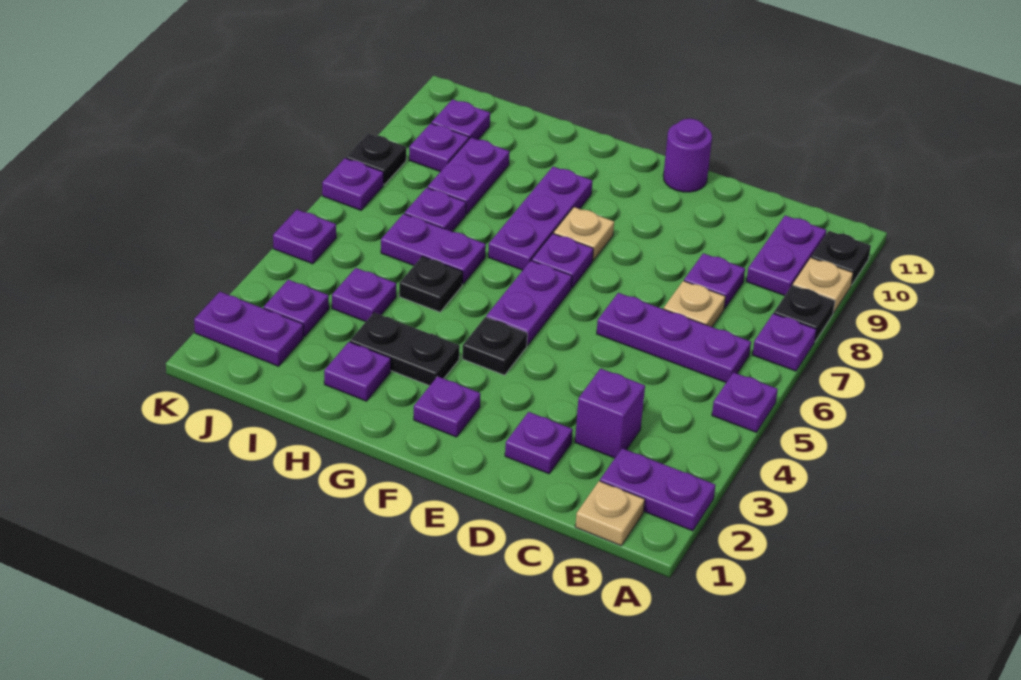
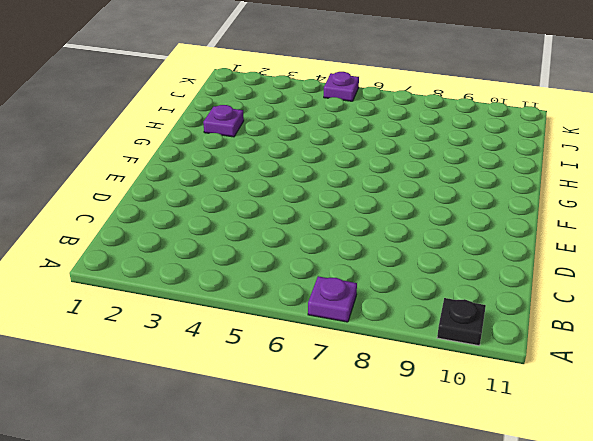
none -> purple 1x2 plate [600,448,715,531]
none -> purple 1x1 plate [712,372,778,432]
none -> black 1x1 plate [774,285,835,341]
none -> tan 1x1 plate [793,258,853,313]

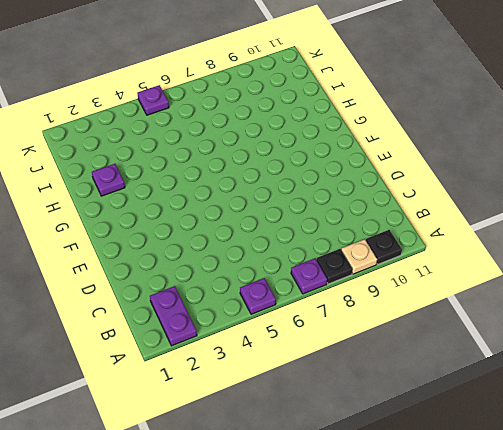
none -> tan 1x1 plate [575,481,645,546]
none -> purple 1x3 plate [597,293,751,382]
none -> purple 1x2 plate [746,216,826,296]
none -> purple 1x1 brick [575,368,645,458]

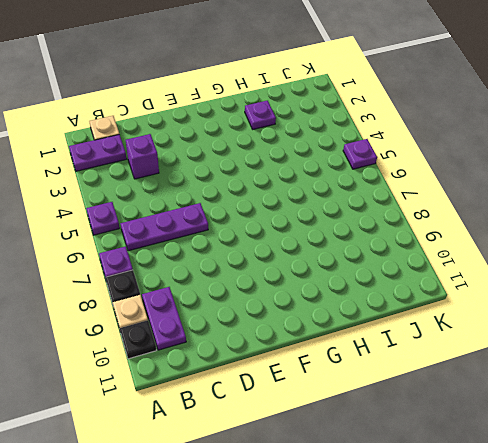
none -> tan 1x1 plate [664,281,726,327]
none -> purple 1x1 plate [684,253,745,309]
none -> purple 1x1 plate [505,412,573,474]
none -> purple 1x1 round brick [663,119,712,192]

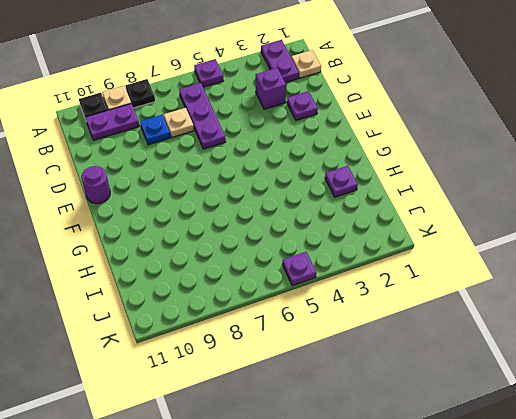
blue 1x1 plate [140,115,171,145] -> purple 1x1 plate [684,253,745,309]
none -> purple 1x1 plate [752,313,816,371]
none -> purple 1x1 plate [414,376,480,437]
none -> black 1x1 plate [462,317,527,375]
none -> purple 1x2 plate [486,261,572,345]

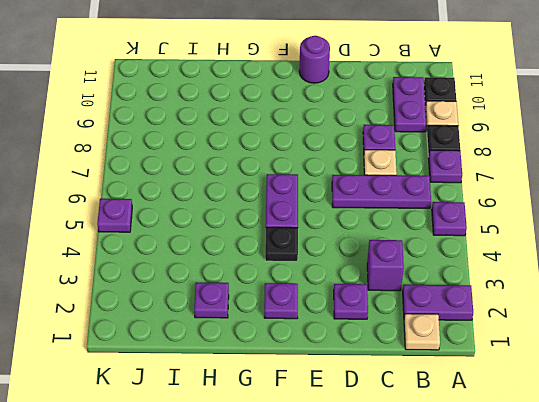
none -> purple 1x1 plate [532,233,593,288]
none -> tan 1x1 plate [553,207,614,261]
none -> black 1x2 plate [350,313,460,386]
none -> purple 1x3 plate [488,167,592,270]

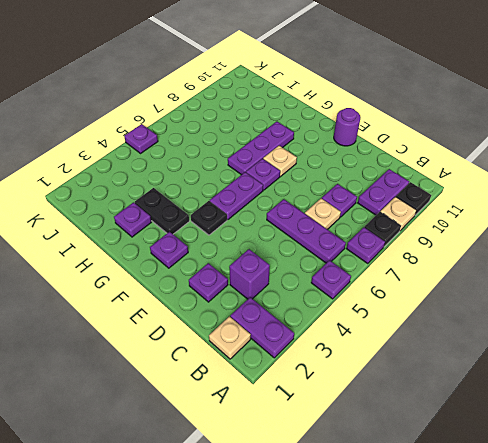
none -> black 1x1 plate [399,256,463,312]
none -> purple 1x2 plate [381,214,486,284]
none -> purple 1x1 plate [332,268,396,322]
none -> purple 1x1 plate [405,188,466,231]

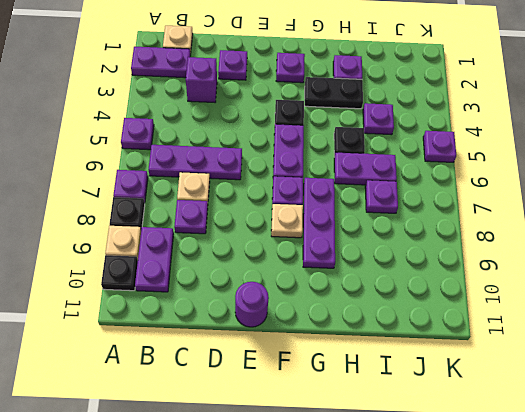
none -> purple 1x2 plate [428,138,510,215]
none -> purple 1x2 plate [194,292,303,366]
none -> purple 1x1 plate [264,280,329,337]
none -> purple 1x1 plate [409,123,469,172]

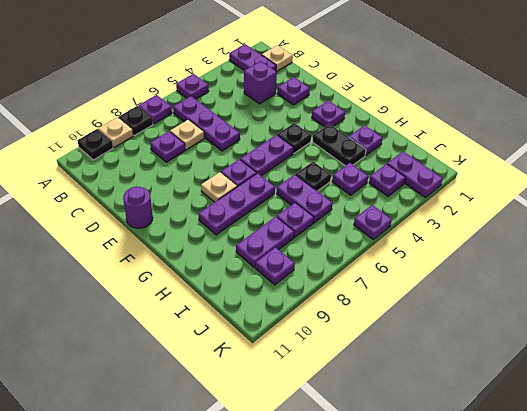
none -> purple 1x2 plate [746,216,826,296]
none -> purple 1x1 plate [432,99,490,140]
none -> purple 1x1 plate [322,158,384,210]
none -> black 1x1 plate [346,133,406,185]

